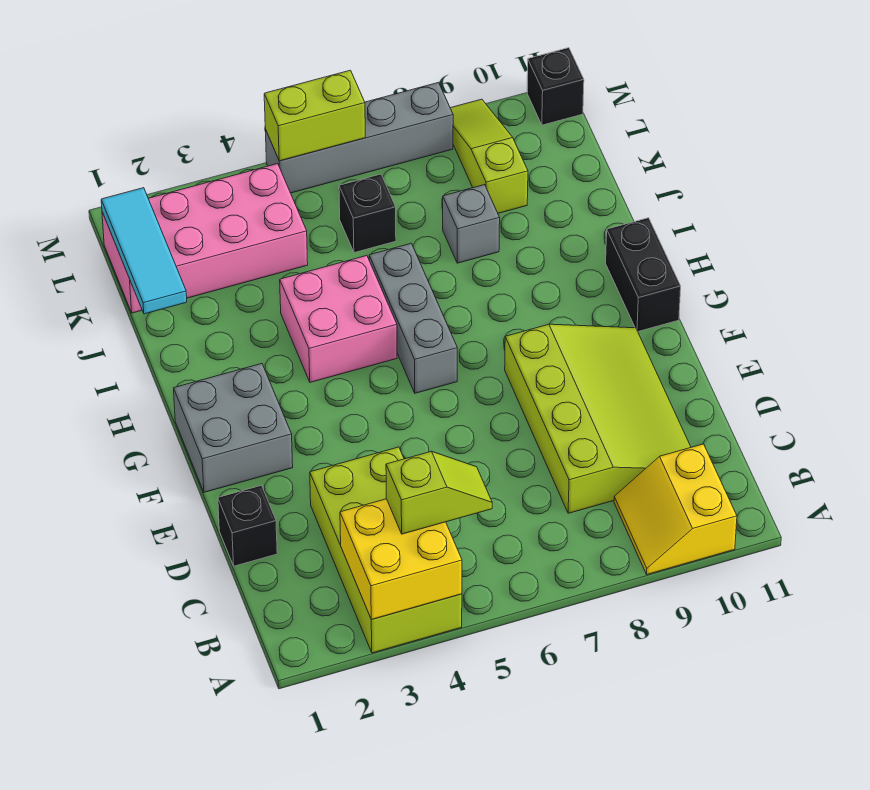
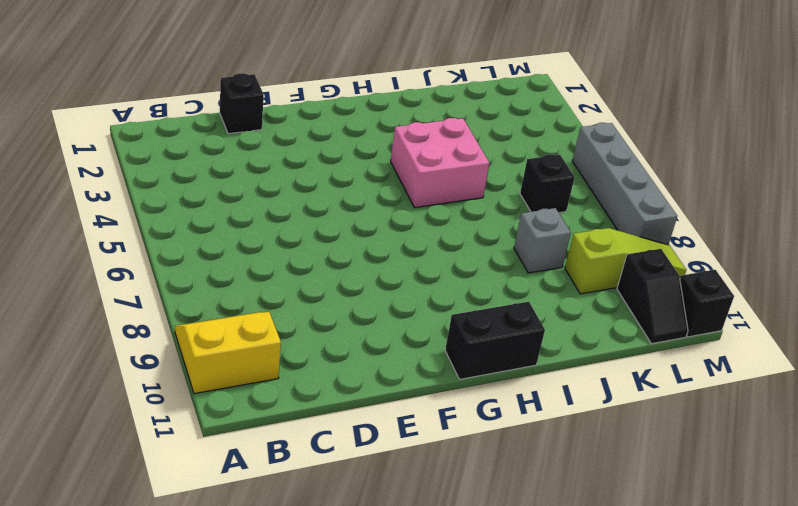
black 1x2 slope [617,249,688,344] -> none
none -> lime 2x4 brick [310,447,462,653]
none -> lime 3x4 slope [505,324,691,513]
none -> grey 2x2 brick [174,364,293,492]

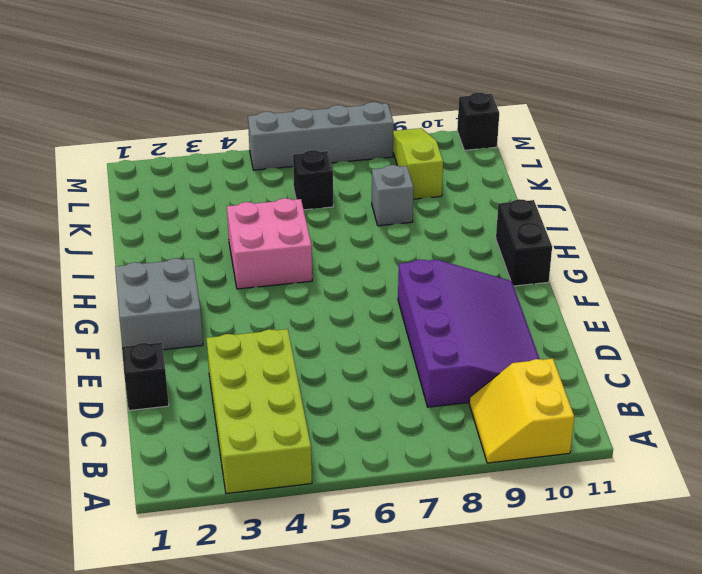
purple 3x4 slope [398,259,539,407] -> lime 3x4 slope [505,324,691,513]
none -> grey 1x3 brick [369,243,457,393]
none -> pink 2x4 brick [102,164,308,313]
none -> yellow 2x2 brick [340,499,462,620]

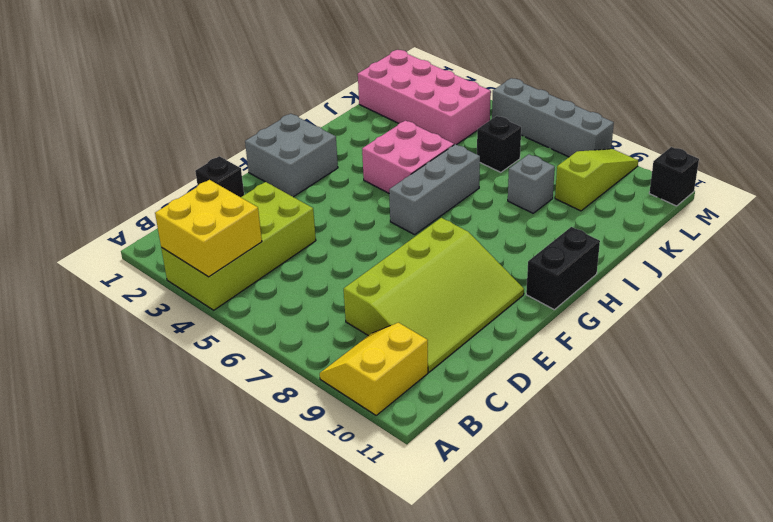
none -> cyan 1x3 tile [101,188,187,314]
none -> lime 1x2 brick [264,70,365,161]
none -> lime 1x2 slope [386,451,492,534]

